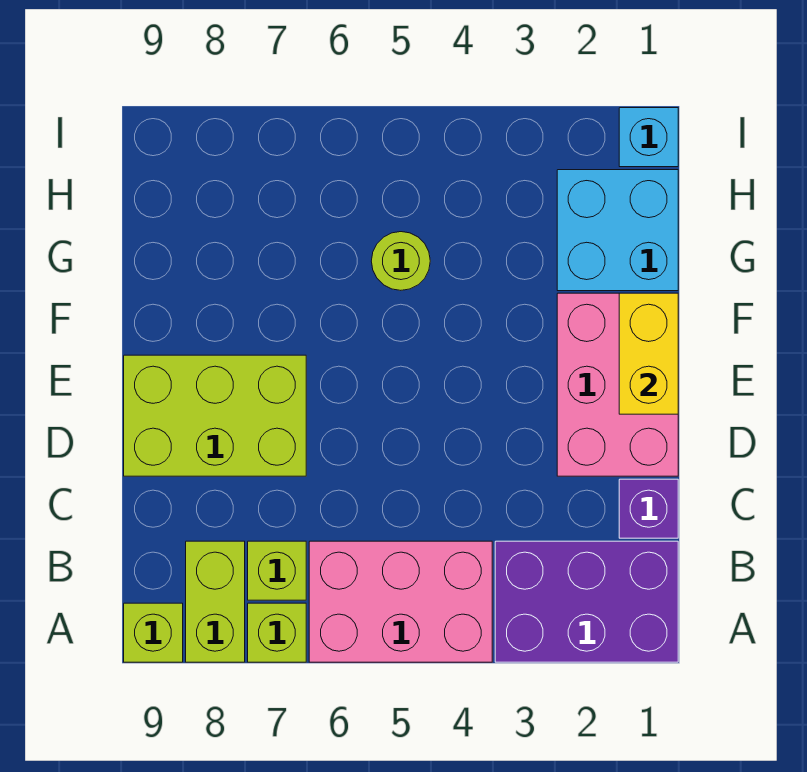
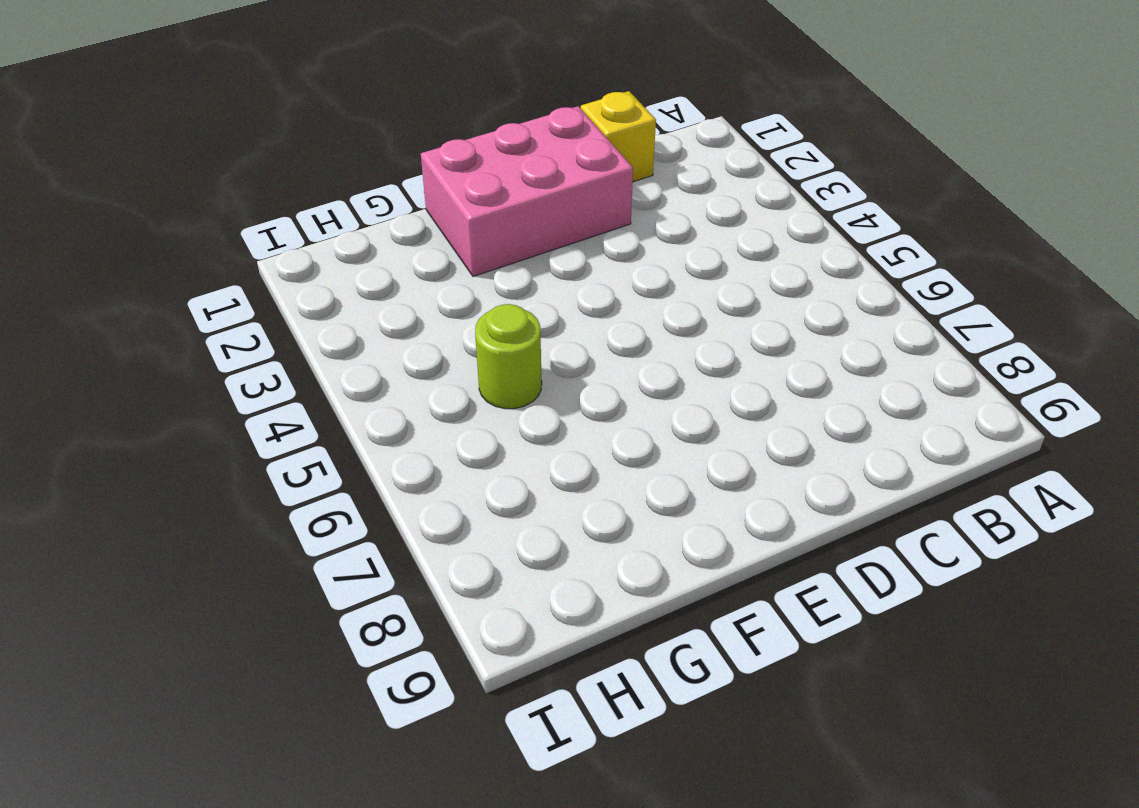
yellow 1x1 brick [581,91,656,182] -> purple 1x1 brick [619,479,678,538]
none -> purple 2x3 brick [495,541,678,662]
none -> pink 2x3 brick [309,541,492,662]
none -> lime 1x1 brick [248,603,306,662]

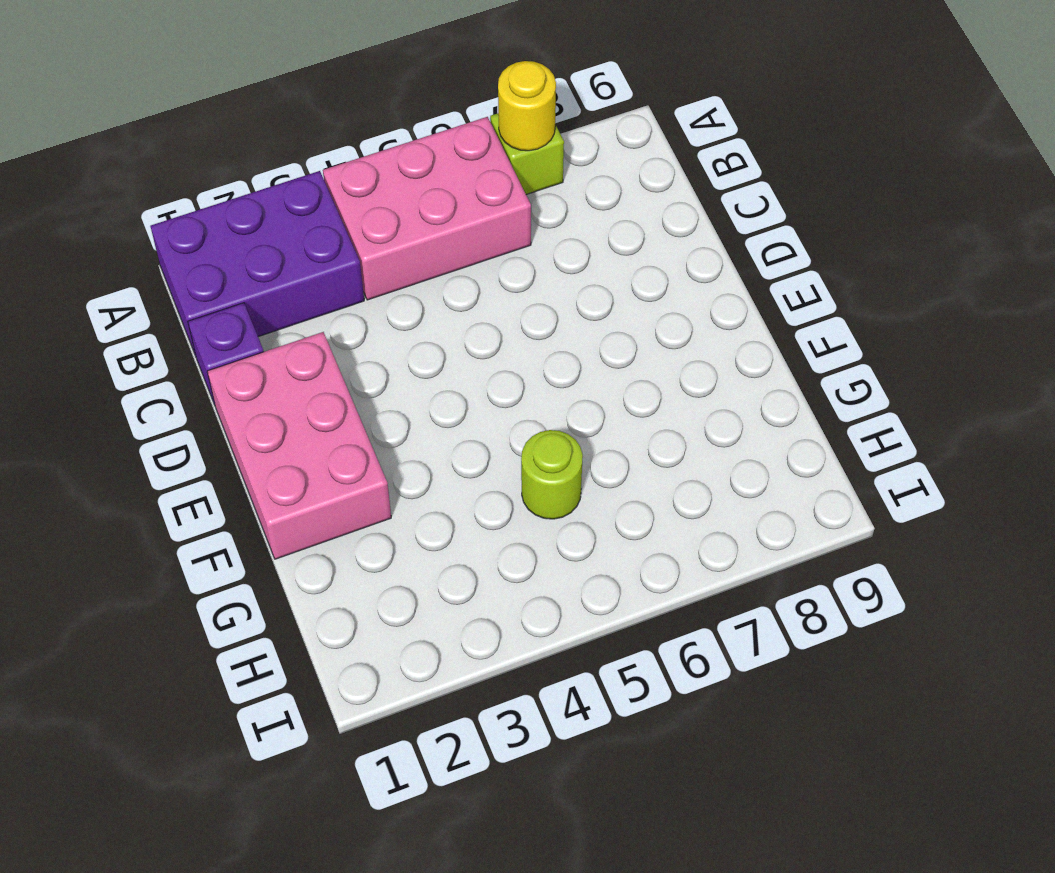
yellow 1x1 round brick [498,61,556,151] -> none
none -> lime 1x2 brick [186,541,245,662]
none -> lime 1x1 brick [124,603,183,662]
none -> lime 1x1 brick [248,541,306,600]

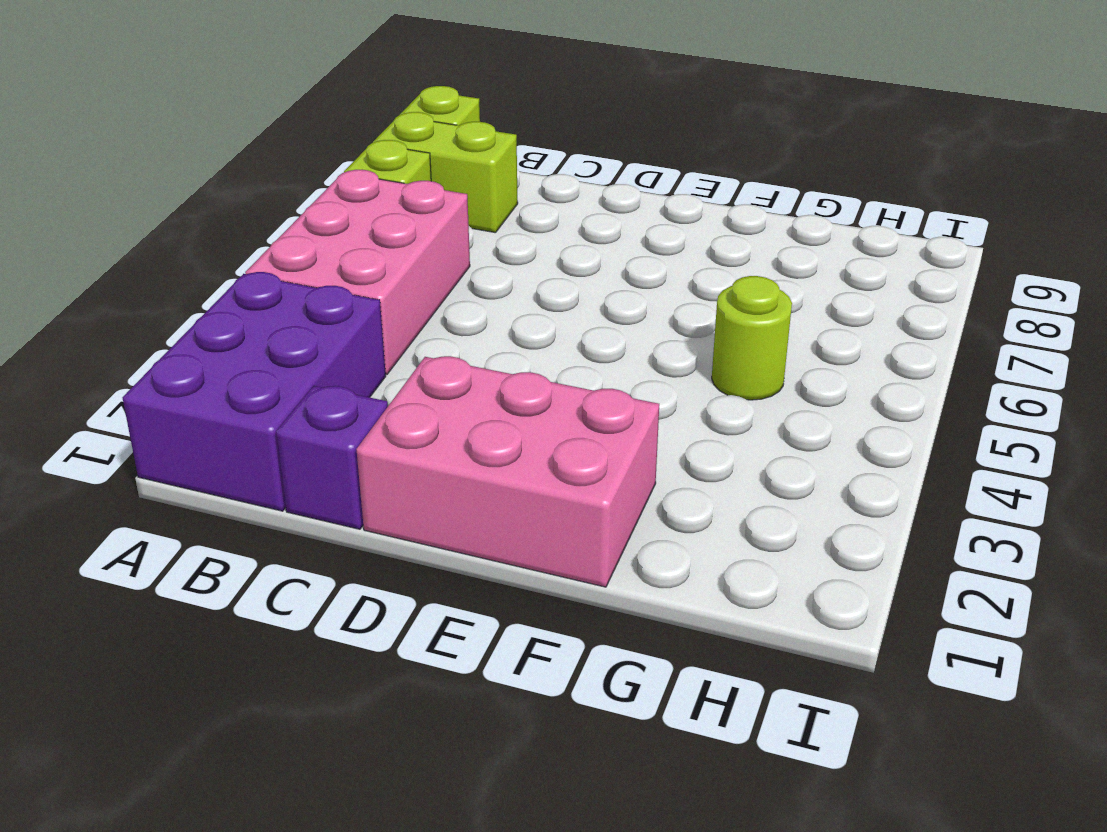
none -> lime 1x1 brick [248,541,306,600]
none -> lime 2x3 brick [124,355,306,476]
none -> cyan 2x2 brick [557,170,678,291]

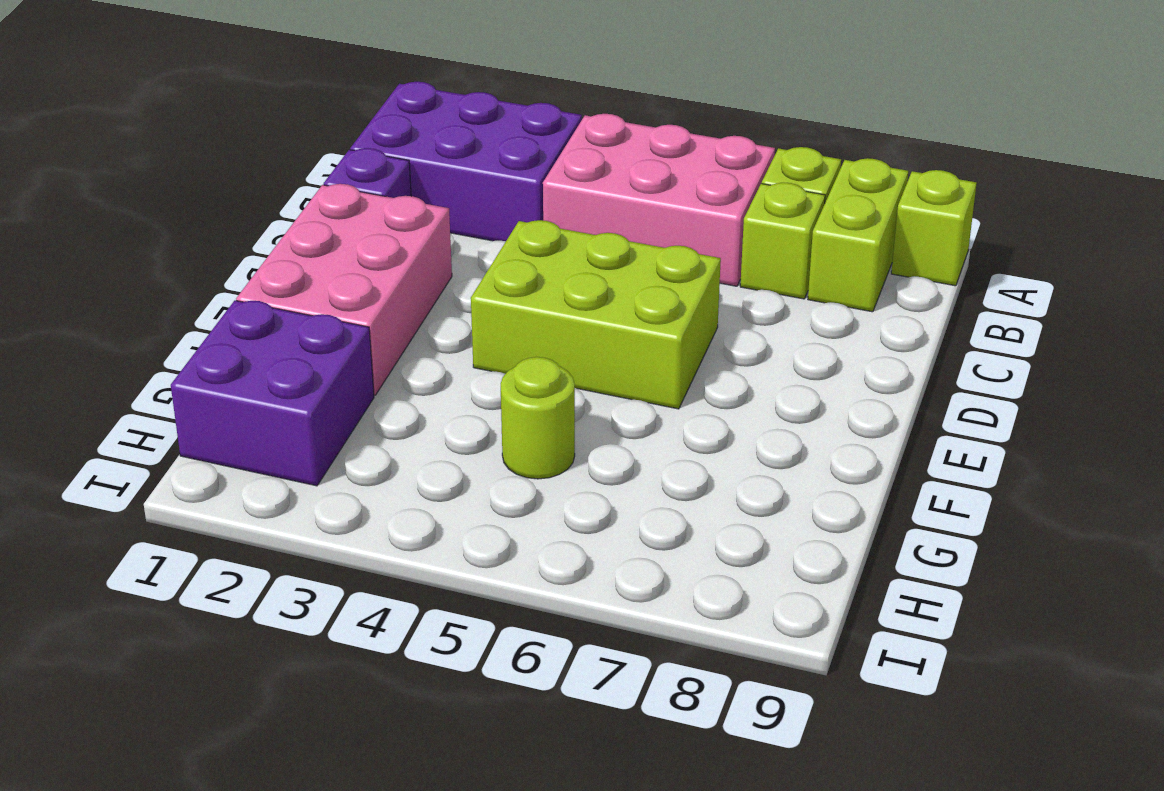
lime 2x3 brick [471,220,721,409] -> lime 2x3 brick moved to [124,355,306,476]
purple 2x2 brick [171,300,374,486] -> cyan 2x2 brick [557,170,678,291]
none -> cyan 1x1 brick [619,108,678,167]
none -> yellow 1x2 brick [619,293,678,414]

